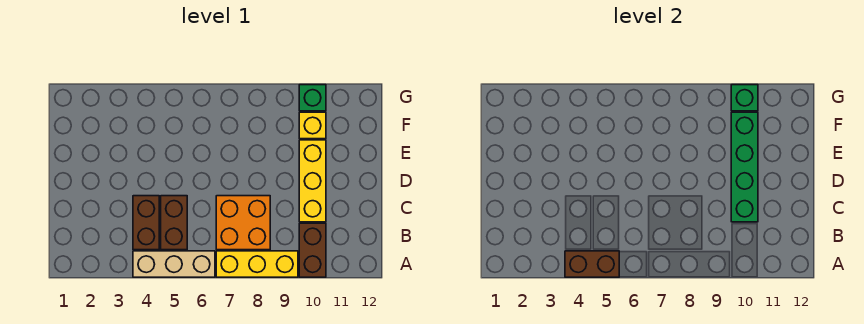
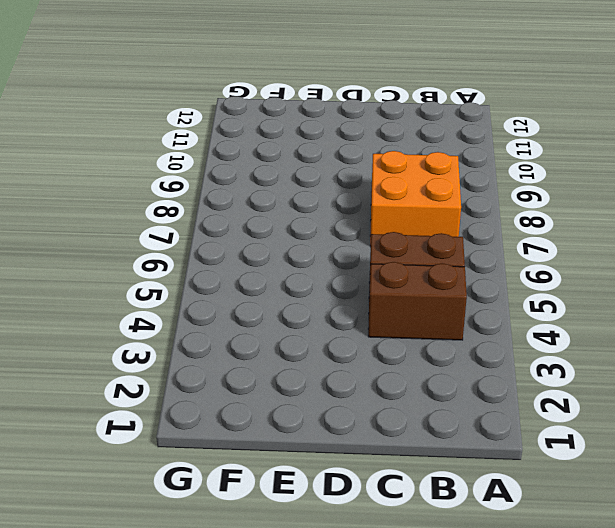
none -> tan 1x3 brick [133,251,215,277]
none -> yellow 1x3 brick [216,251,298,277]
none -> brown 1x2 brick [299,223,326,277]

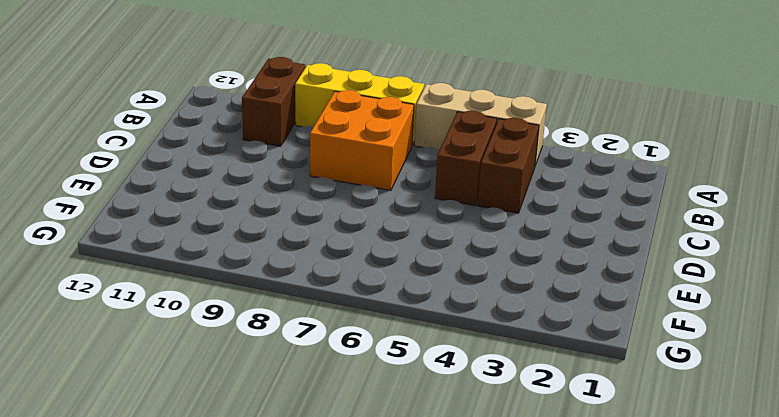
none -> yellow 1x3 brick [299,140,326,222]
none -> yellow 1x1 brick [299,112,326,139]
none -> green 1x1 brick [299,85,326,111]

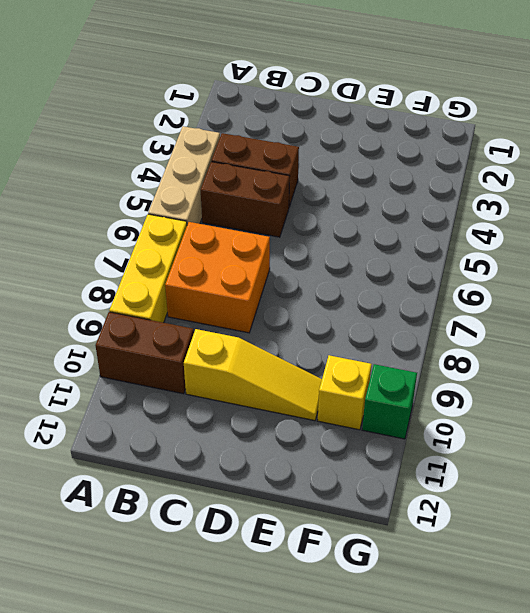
yellow 1x3 slope [184,329,322,421] -> yellow 1x3 brick [299,140,326,222]
none -> brown 1x2 brick [565,251,619,277]
none -> green 1x4 brick [731,112,758,222]
none -> green 1x1 brick [731,85,758,111]

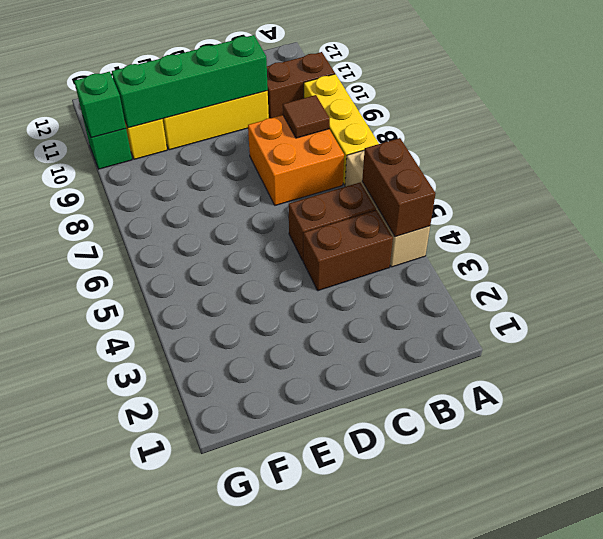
brown 1x1 tile [283,95,330,138] -> none

